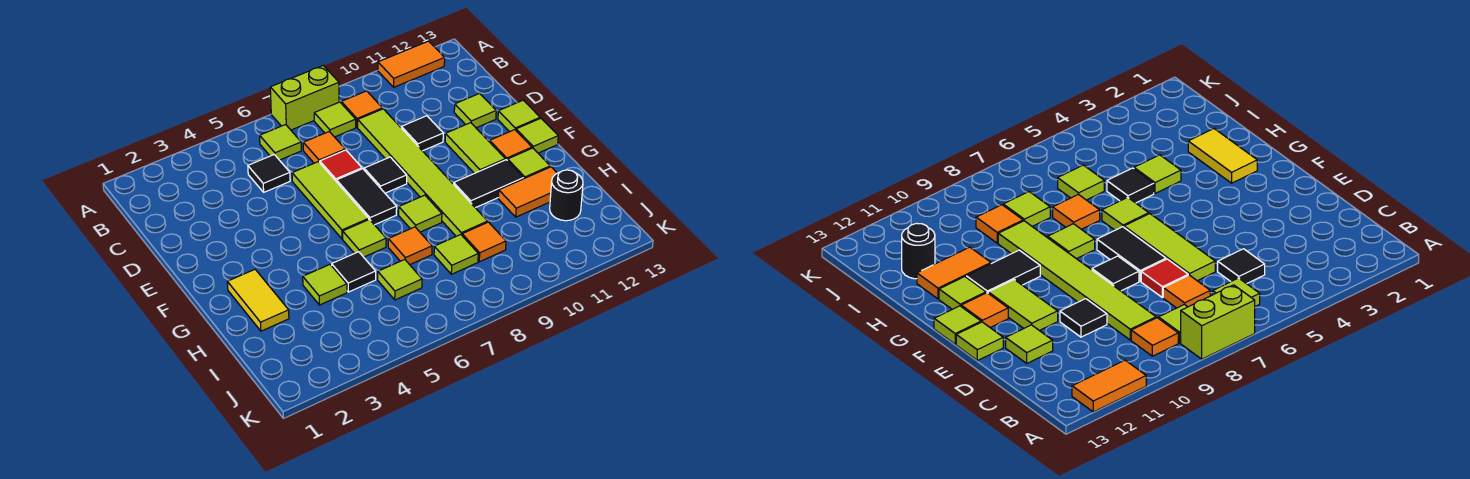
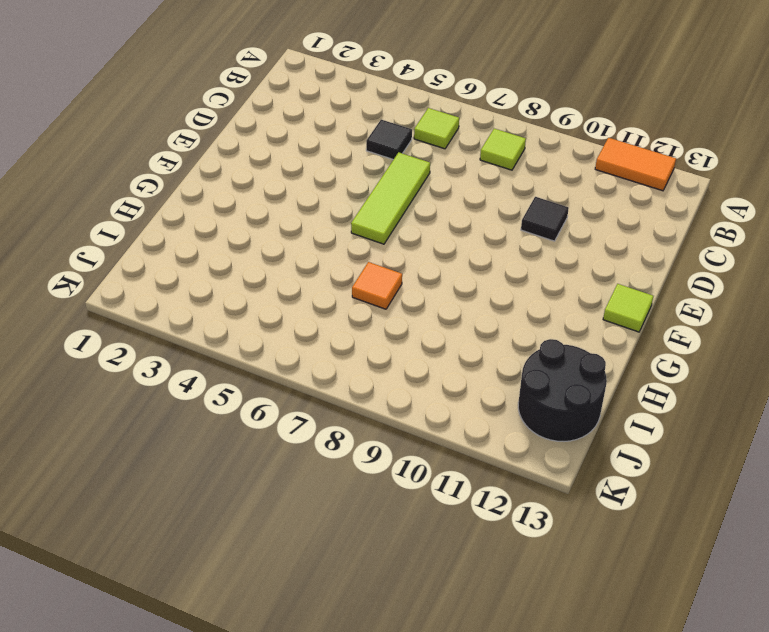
black 2x2 round brick [518,339,607,441] -> black 1x1 round brick [550,170,583,221]
none -> lime 1x2 brick [270,65,339,130]
none -> orange 1x1 tile [341,91,383,127]
none -> orange 1x1 tile [303,132,345,163]
none -> lime 1x6 tile [358,109,488,236]

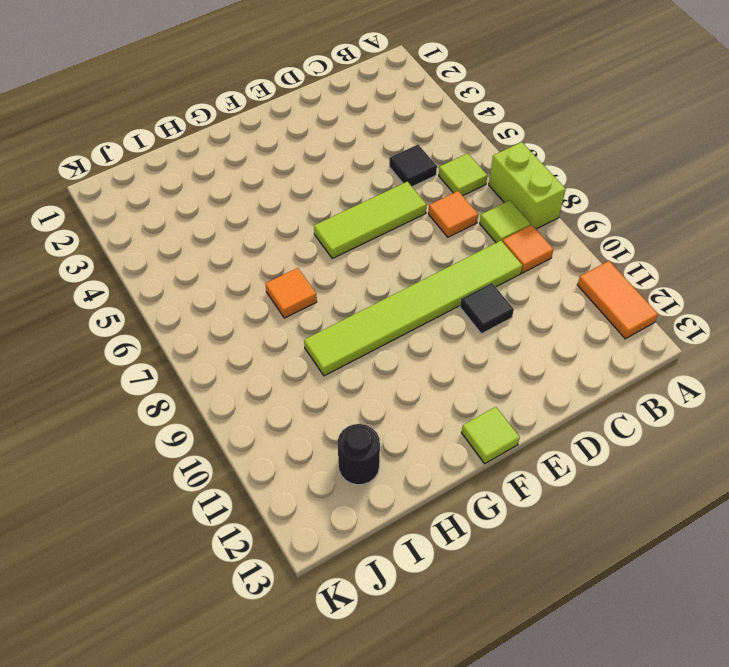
none -> red 1x1 tile [320,150,362,182]
none -> lime 1x1 tile [454,94,496,128]
none -> black 1x2 tile [337,169,397,225]
none -> black 1x1 tile [364,157,407,193]

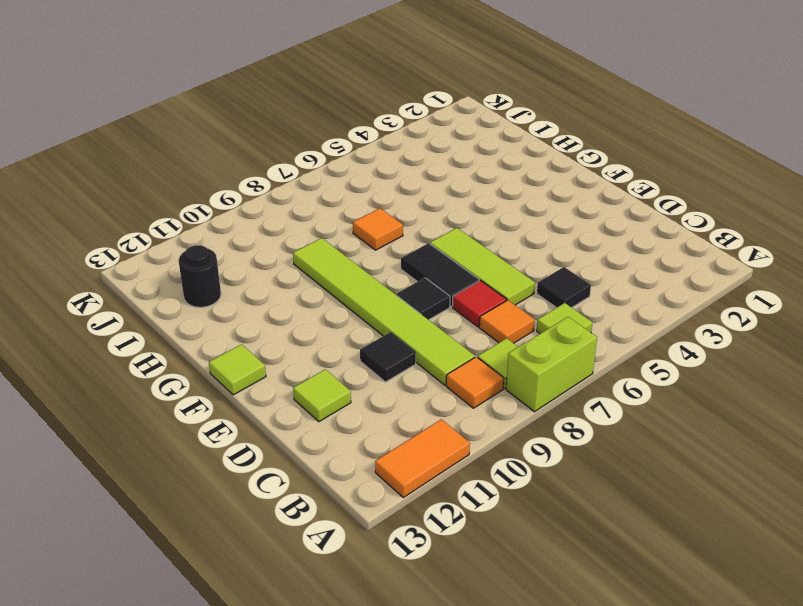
none -> lime 1x2 tile [445,123,505,173]
none -> lime 1x1 tile [498,100,540,132]
none -> orange 1x1 tile [490,130,532,160]
none -> yellow 1x2 tile [227,270,289,331]

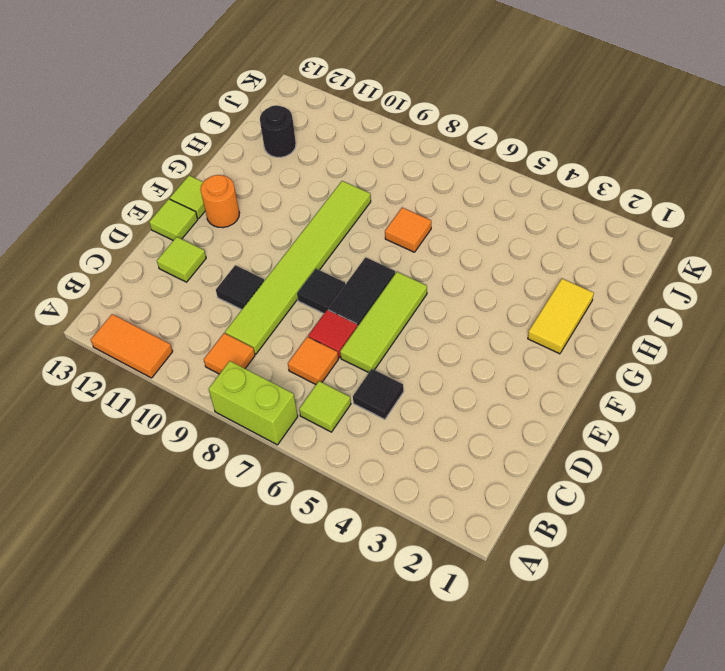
orange 1x1 round brick [200,175,239,228] -> orange 1x1 tile [490,130,532,160]
none -> lime 1x1 tile [314,102,356,137]
none -> lime 1x2 tile [445,123,505,173]
none -> lime 1x1 tile [343,219,386,257]
none -> lime 1x1 tile [399,195,442,232]

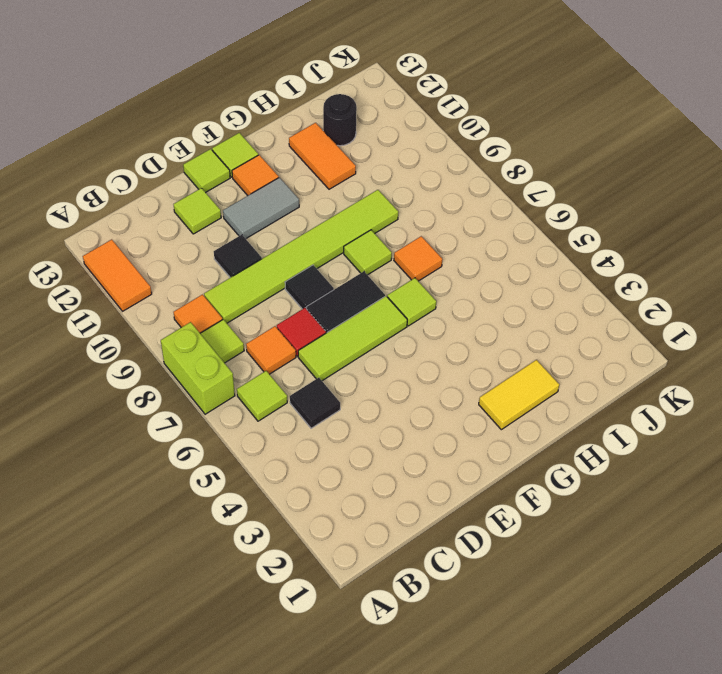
grey 1x2 tile [223,177,299,239] -> lime 1x2 tile [445,123,505,173]
none -> black 1x2 tile [454,160,524,208]
none -> lime 1x1 tile [507,148,550,179]
none -> lime 1x1 tile [303,265,347,305]
none -> black 1x1 tile [332,252,376,292]

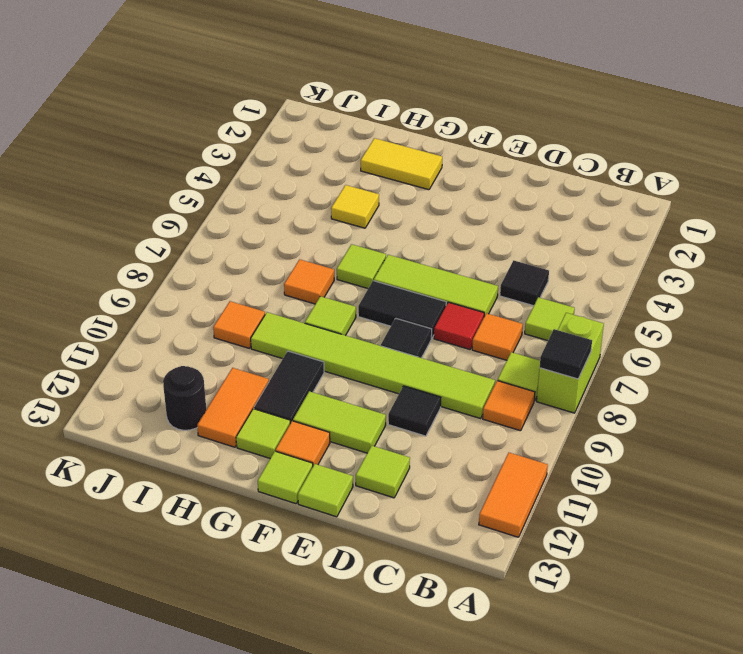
black 1x1 tile [540,329,592,379] -> black 1x1 tile moved to [332,252,376,292]
yellow 1x1 tile [331,185,379,228] -> lime 1x1 tile [303,265,347,305]
none -> lime 1x1 tile [378,260,422,300]
none -> lime 1x1 tile [434,235,478,274]

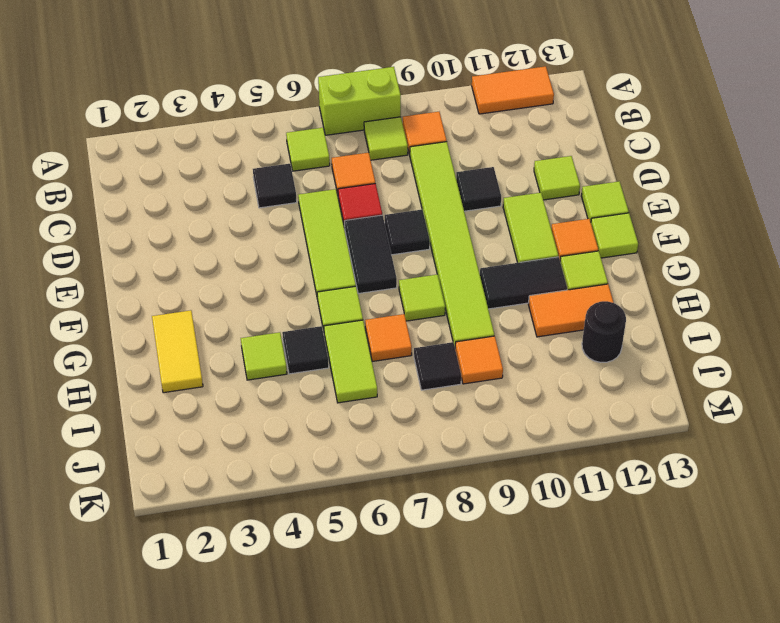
lime 1x2 tile [324,320,377,403] -> lime 1x1 tile [378,260,422,300]
black 1x1 tile [414,342,461,390] -> lime 1x1 tile [434,235,478,274]

